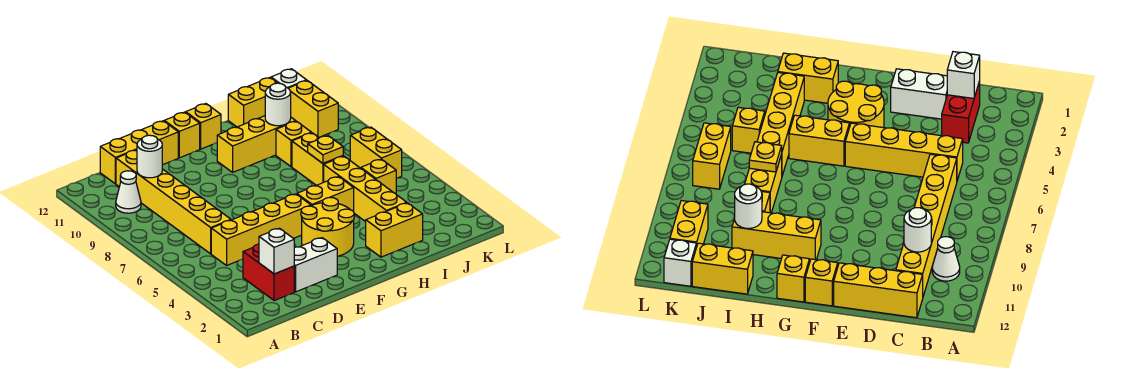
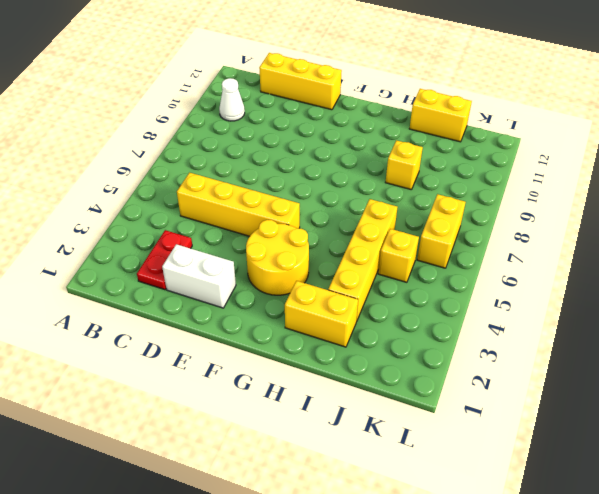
red 1x2 plate [137,230,192,290] -> red 1x2 brick [243,244,294,301]
none -> yellow 1x6 brick [116,150,231,254]
none -> yellow 1x1 brick [164,112,200,158]
none -> yellow 1x2 brick [297,177,354,212]

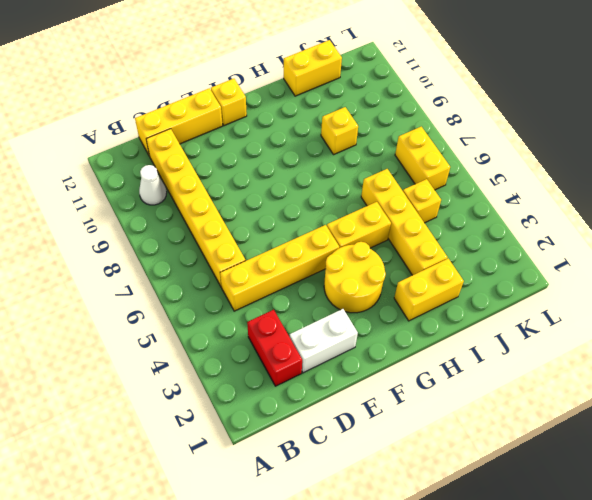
none -> yellow 1x3 brick [217,116,295,172]
none -> yellow 1x1 brick [186,104,221,149]
none -> yellow 1x2 brick [292,133,343,185]

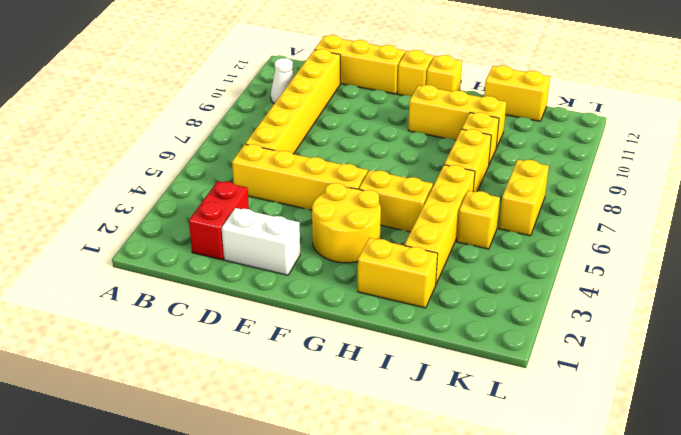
none -> yellow 1x2 brick [288,81,338,137]
none -> white 1x1 brick [271,69,307,88]
none -> white 1x1 brick [259,228,294,274]

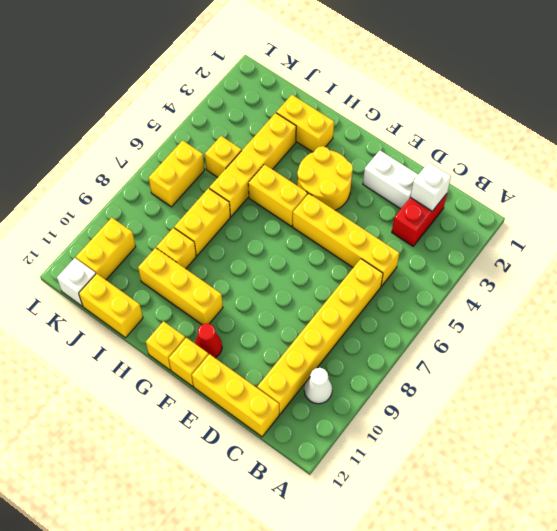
red 1x1 cone [195,323,222,358] -> none
none -> white 1x1 round brick [137,135,162,178]
none -> yellow 1x1 plate [308,136,343,163]
none -> white 1x1 round brick [265,83,291,126]

